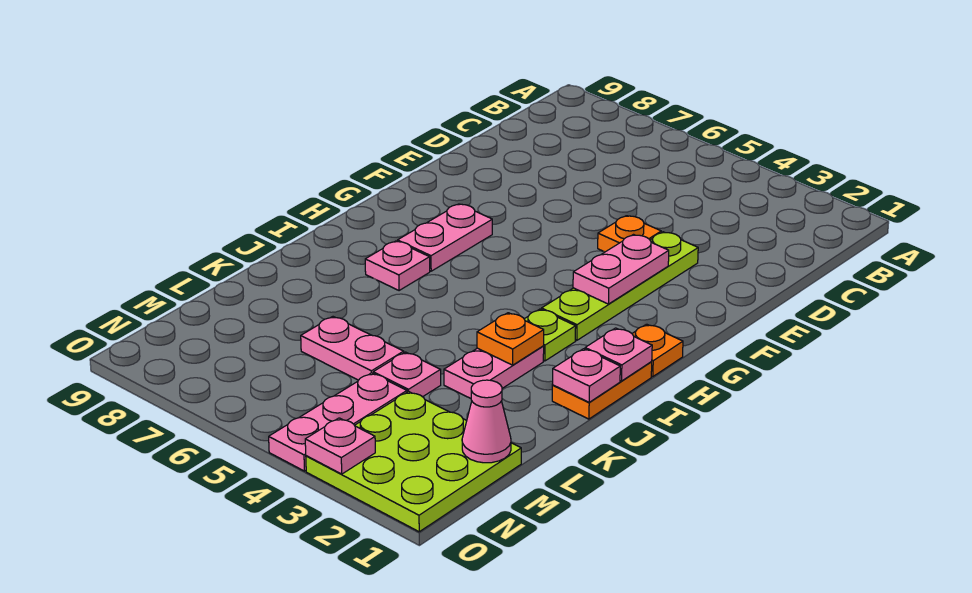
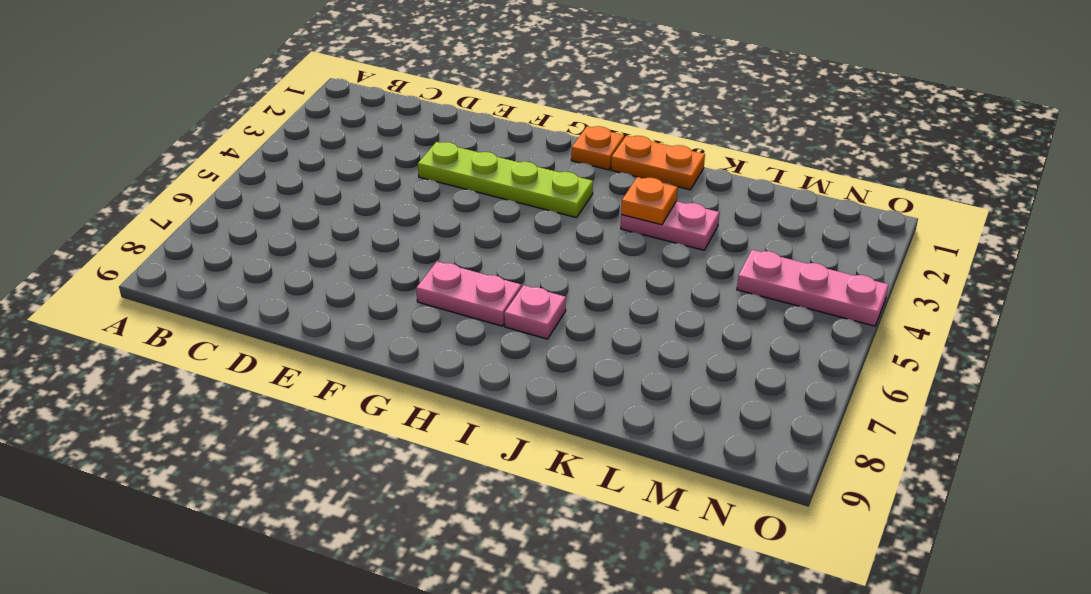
none -> orange 1x1 plate [598,216,661,252]
none -> lime 1x1 plate [524,309,576,361]
none -> pink 1x1 plate [373,352,441,397]

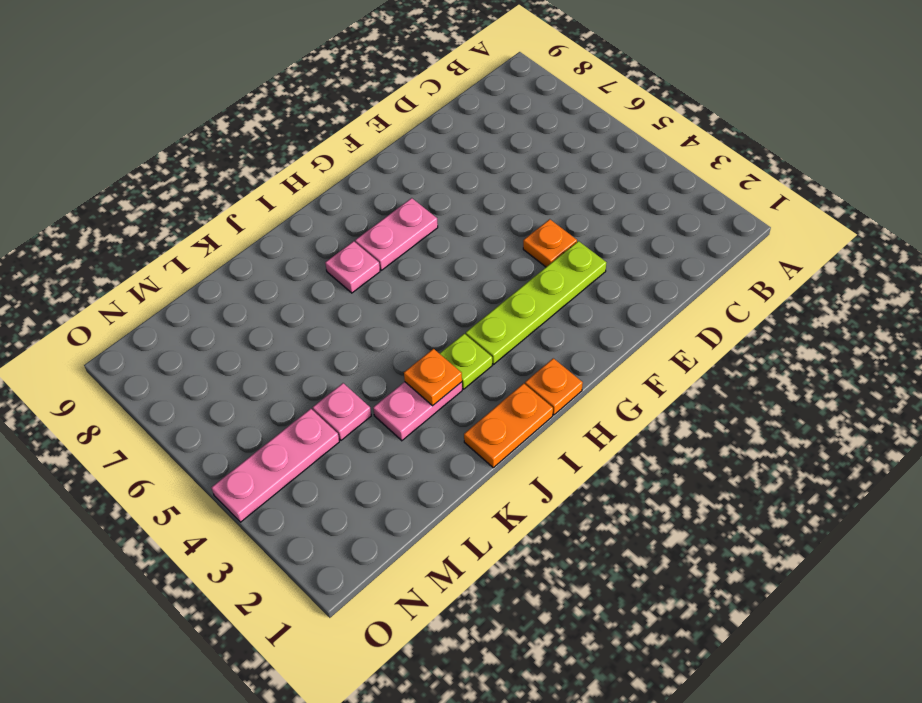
none -> pink 1x2 plate [301,317,404,380]
none -> lime 3x3 plate [306,391,521,532]
none -> pink 1x2 plate [573,235,669,304]

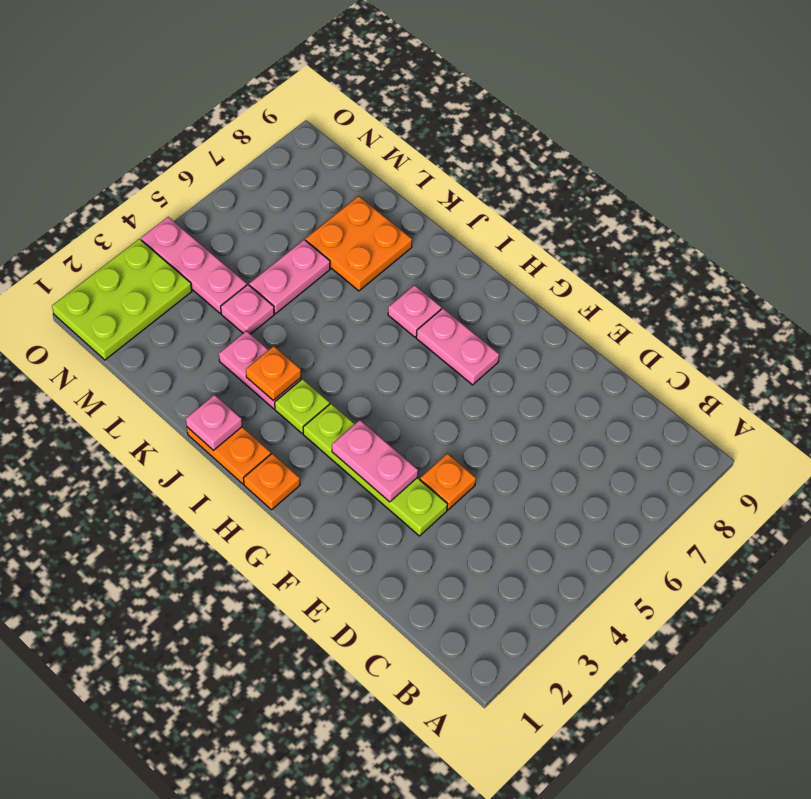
orange 2x2 plate [306,196,412,291] -> none
lime 2x3 plate [52,239,192,360] -> lime 3x3 plate [306,391,521,532]
none -> pink 1x1 plate [585,328,652,381]
none -> pink 1x1 cone [462,380,511,463]
none -> pink 1x1 plate [305,418,375,474]

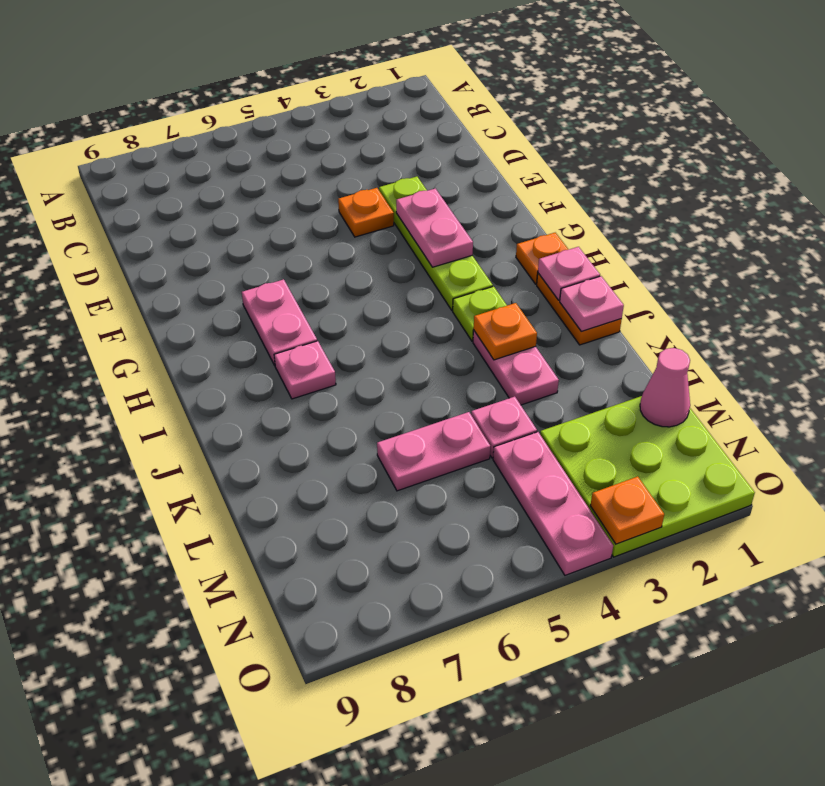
orange 1x1 plate [590,476,664,544] -> pink 1x1 plate [305,418,375,474]

